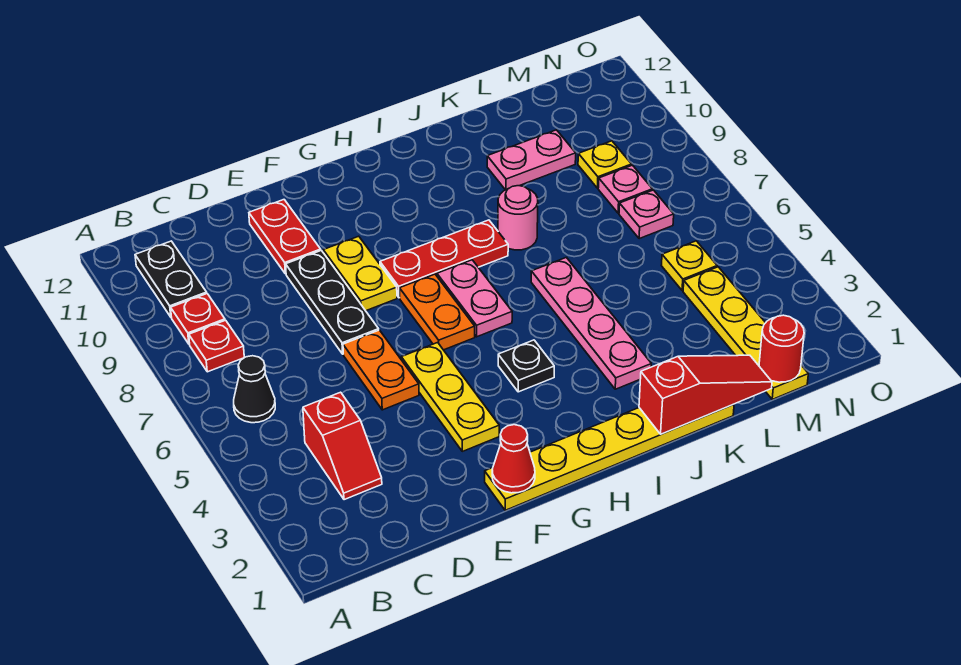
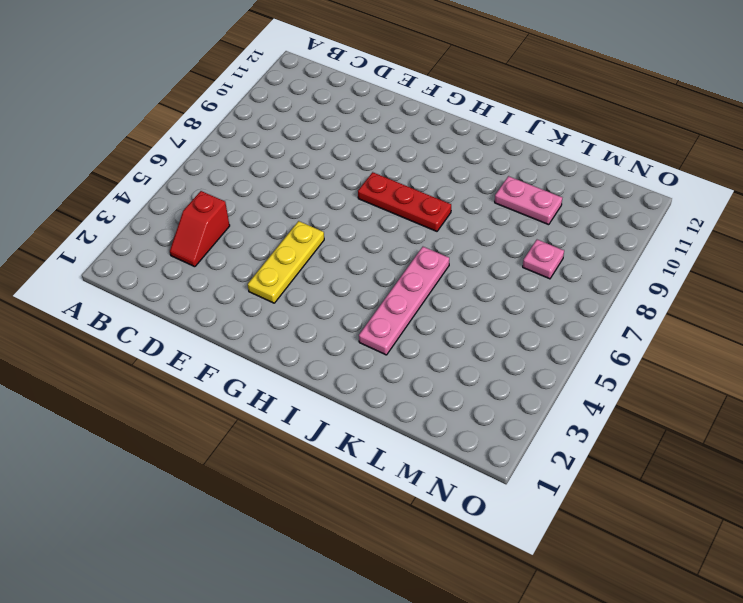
none -> black 1x1 cone [234,356,275,423]
none -> red 1x1 plate [189,320,244,372]
none -> red 1x1 plate [171,294,225,344]

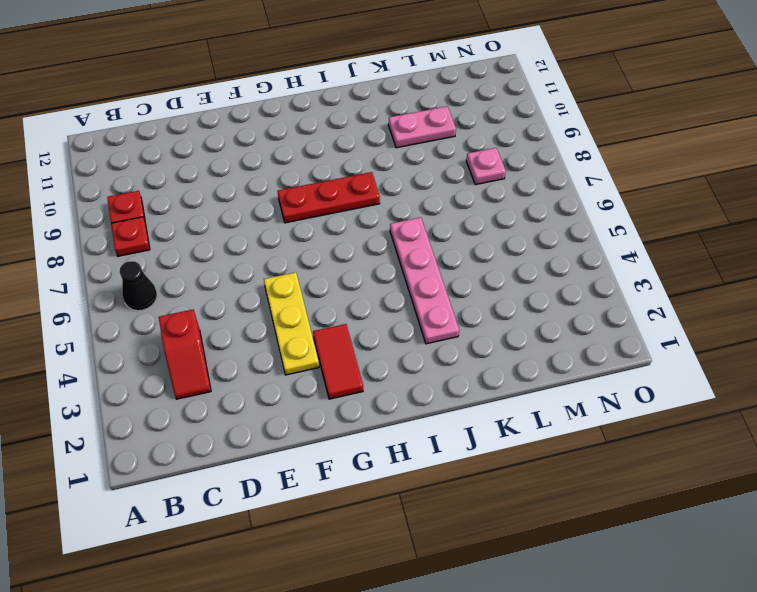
red 1x2 tile [313,324,363,399] -> none
none -> black 1x2 plate [135,241,207,317]
none -> orange 1x2 plate [343,330,419,410]
none -> black 1x3 plate [286,250,379,354]

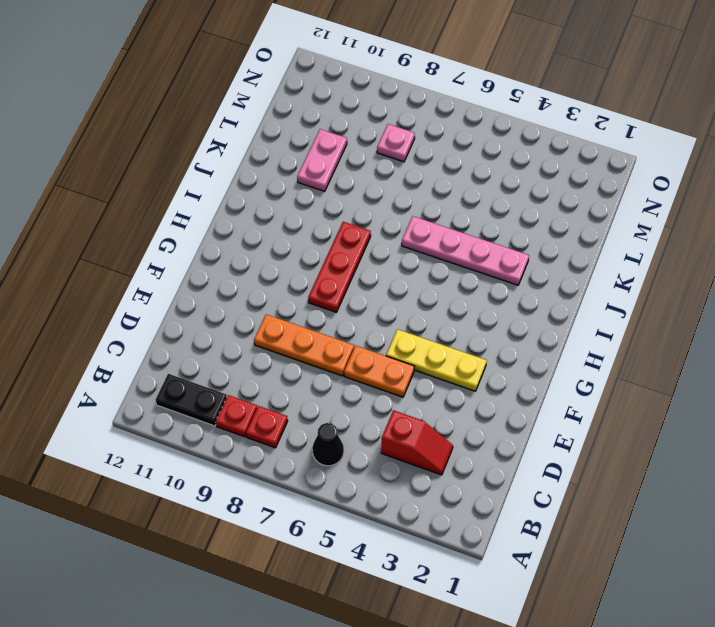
orange 1x3 plate [254,314,354,376] -> black 1x3 plate [286,250,379,354]
none -> red 1x2 plate [249,200,321,274]
none -> yellow 1x6 plate [485,404,734,510]
none -> yellow 1x2 plate [323,236,397,311]

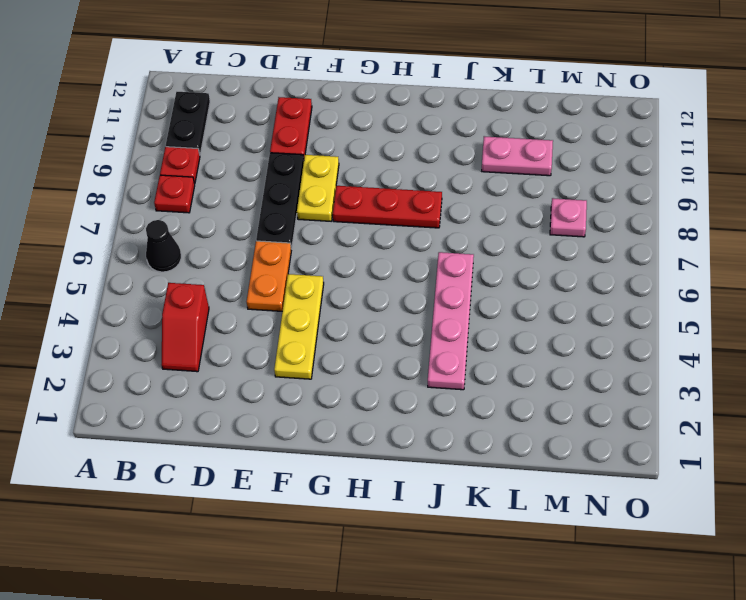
none -> yellow 1x6 plate [485,404,734,510]
none -> orange 1x2 plate [400,274,475,350]
none -> black 1x1 plate [498,340,554,392]

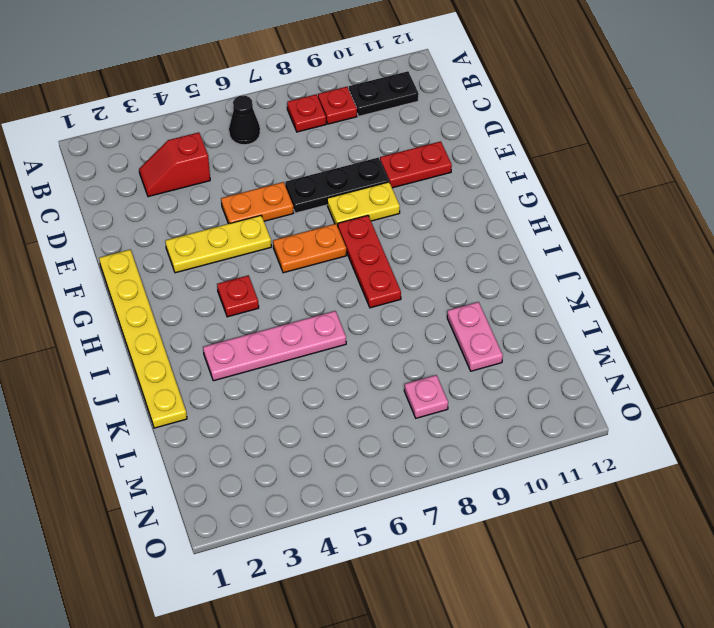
red 1x1 plate [217,275,259,317] -> black 1x1 plate [498,340,554,392]
none -> pink 1x2 plate [437,260,512,337]
none -> pink 1x1 round brick [498,186,538,250]
none -> yellow 1x4 plate [683,267,808,399]

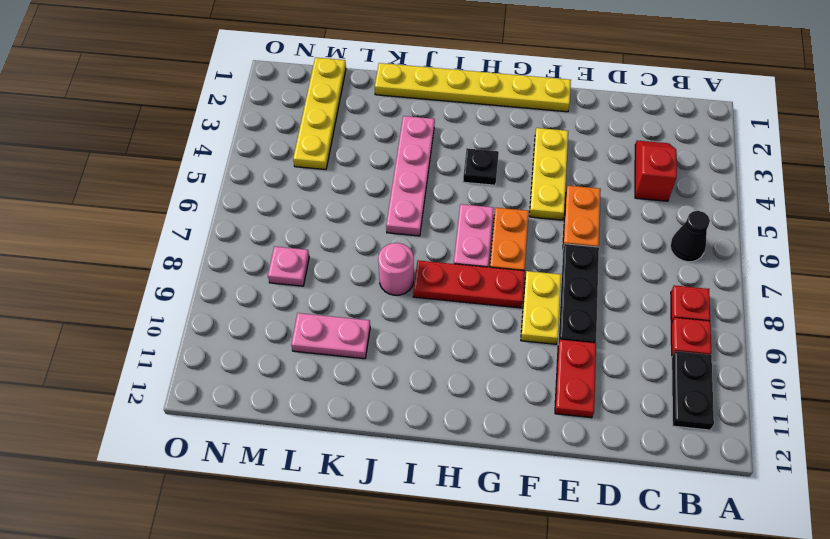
none -> yellow 1x1 plate [661,241,717,291]
none -> pink 1x1 plate [619,190,674,239]
none -> yellow 1x1 plate [578,141,632,188]

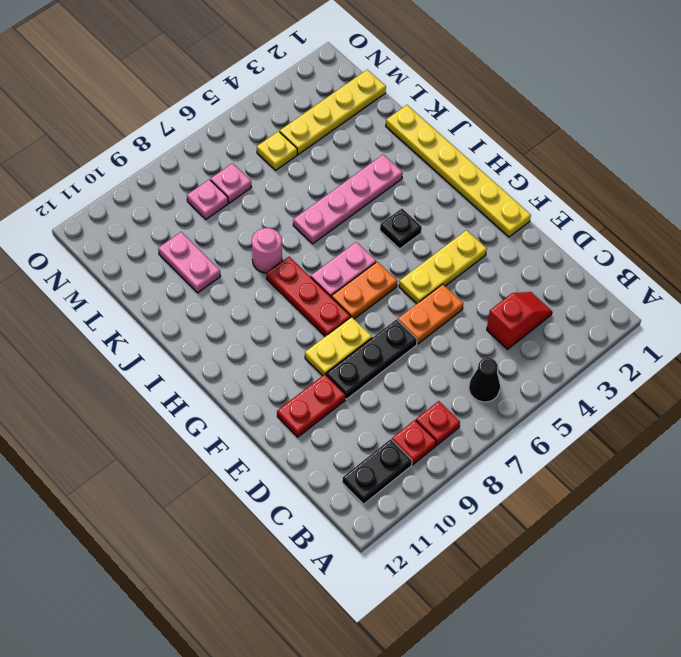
none -> yellow 1x1 plate [578,141,632,188]
none -> red 1x1 cone [492,425,535,493]
none -> red 1x3 slope [639,355,772,434]

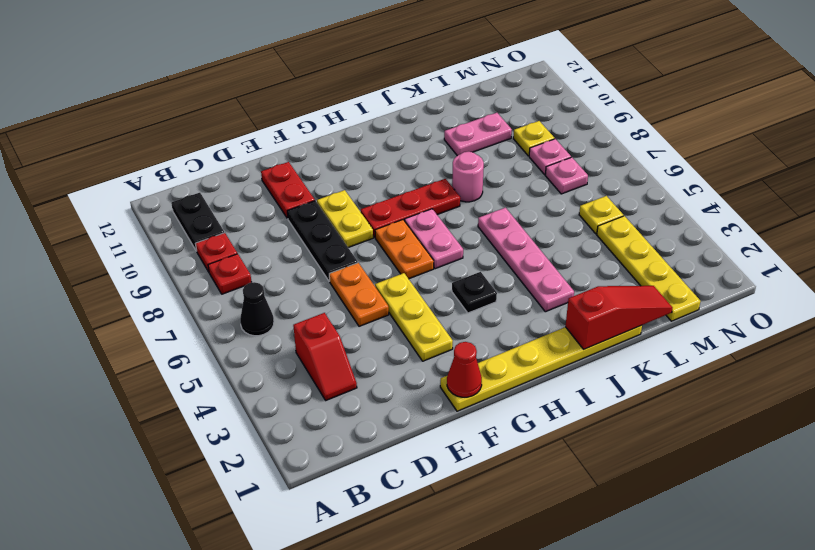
none -> red 1x1 round brick [759,315,804,382]

